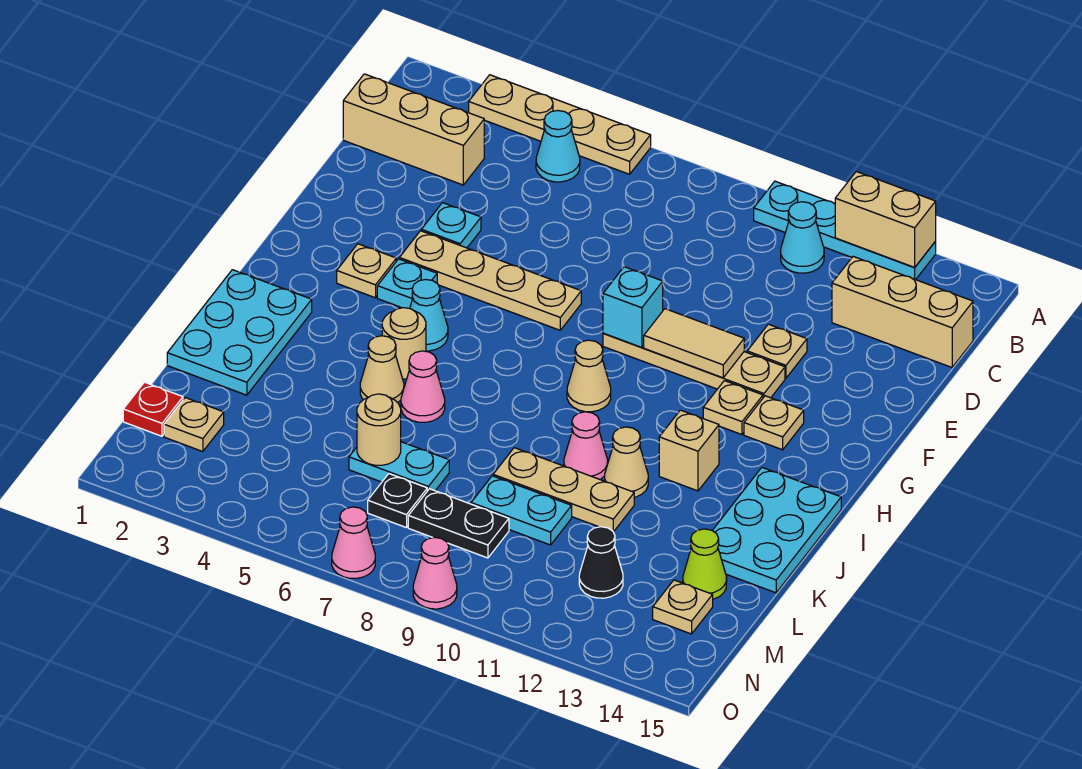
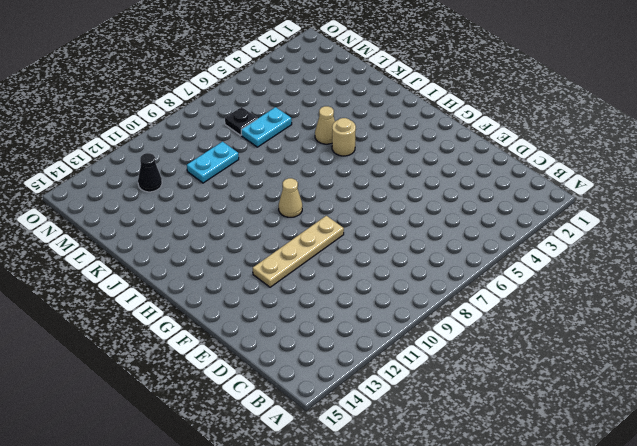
none -> tan 1x4 plate [469,75,651,174]
none -> cyan 1x4 plate [754,181,936,280]
none -> cyan 1x1 cone [536,110,580,182]
none -> cyan 1x1 cone [781,202,824,273]

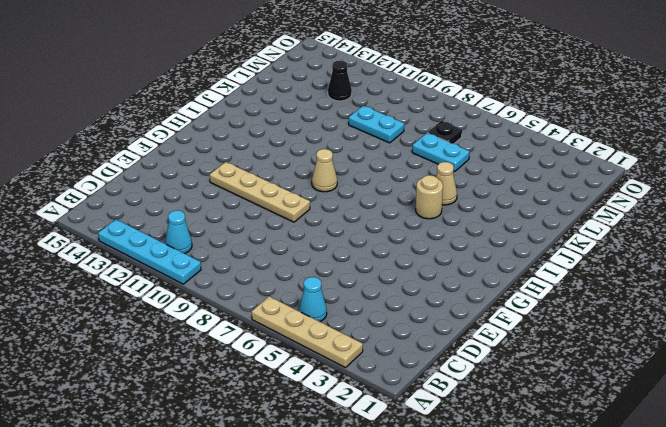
none -> tan 1x3 brick [343,74,484,185]
none -> tan 1x3 brick [832,257,973,367]
none -> cyan 1x1 plate [421,203,481,248]
none -> tan 1x1 plate [747,324,807,378]

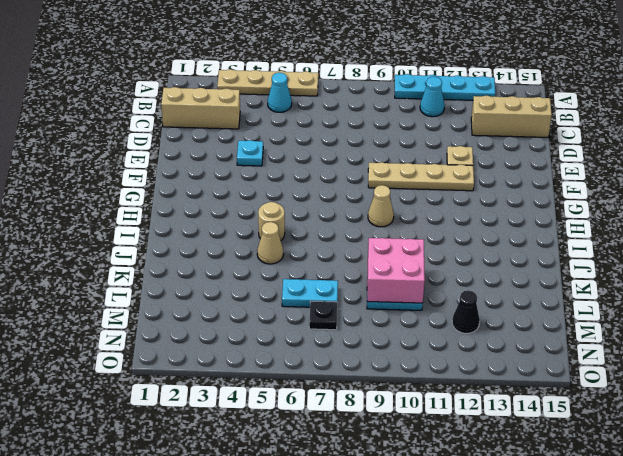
pink 2x2 brick [367,238,425,303] -> none
none -> tan 1x4 plate [399,231,581,330]
none -> tan 1x1 plate [337,244,396,298]
none -> cyan 1x1 plate [377,259,437,308]
none -> tan 1x1 plate [703,381,763,435]

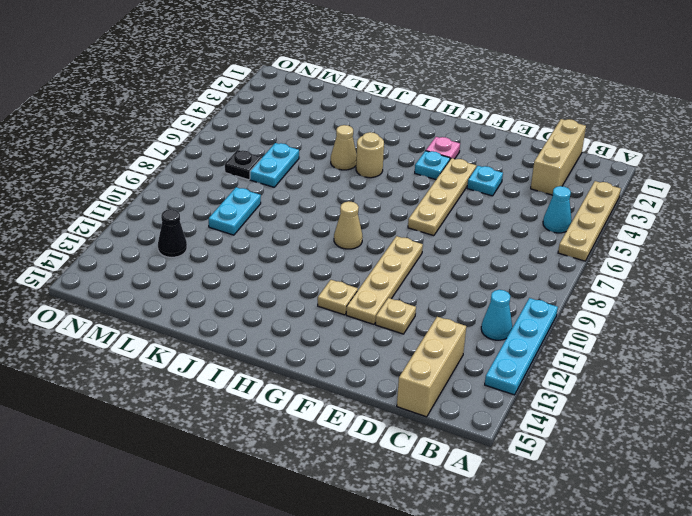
pink 1x1 plate [426,137,460,159] -> tan 1x1 plate [337,244,396,298]
none -> tan 1x1 plate [744,396,804,450]
none -> cyan 1x1 cone [410,279,448,351]
none -> cyan 2x3 plate [167,270,312,395]
none -> tan 1x1 brick [659,410,719,491]

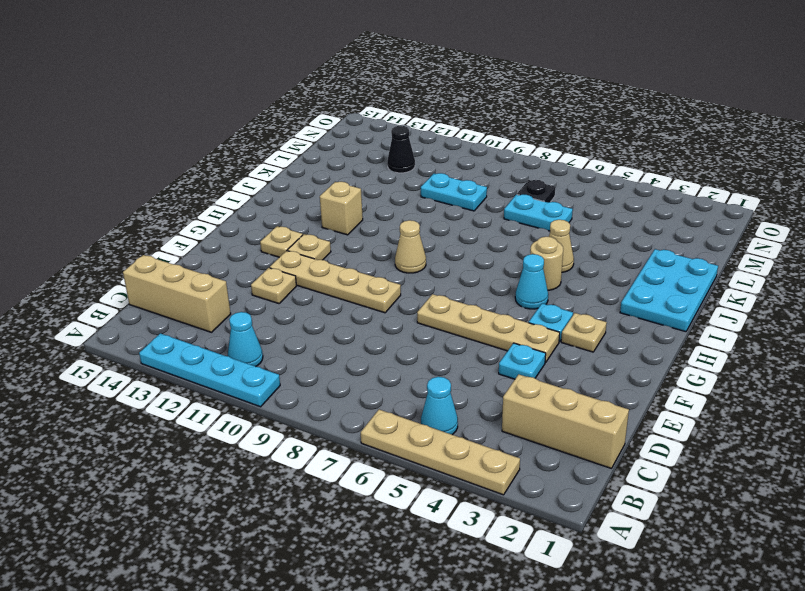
none -> cyan 2x3 plate [712,468,841,593]
none -> pink 1x1 cone [401,351,445,422]
none -> pink 1x1 cone [564,412,608,480]
none -> tan 1x1 cone [605,427,648,497]

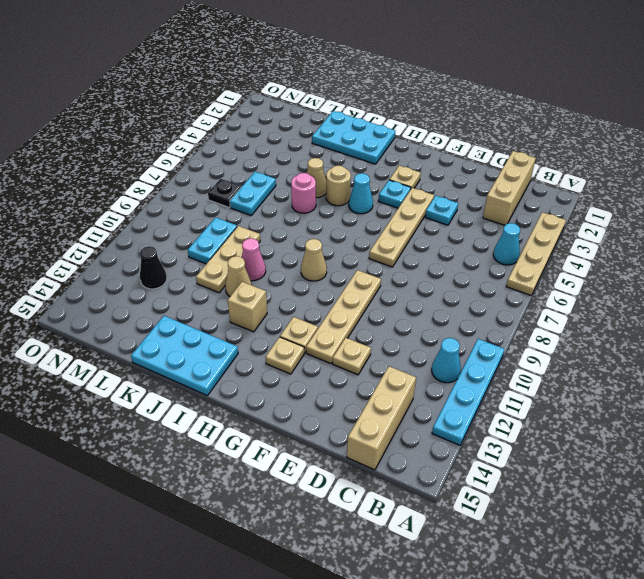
pink 1x1 round brick [291,173,316,213] -> pink 1x1 cone [401,351,445,422]
none -> lime 1x1 cone [683,529,727,599]
none -> red 1x1 plate [123,382,183,436]
none -> tan 1x1 plate [164,398,224,452]
none -> black 1x2 plate [408,489,509,558]

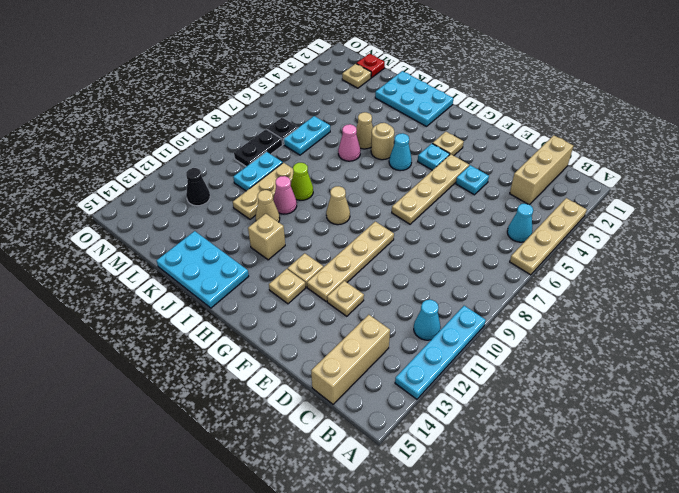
lime 1x1 cone [291,163,313,200] -> lime 1x1 cone moved to [683,529,727,599]
none -> tan 1x1 plate [653,580,713,634]
none -> pink 1x1 cone [332,507,375,578]
none -> pink 1x1 cone [413,537,457,609]
none -> tan 1x2 brick [835,172,936,267]

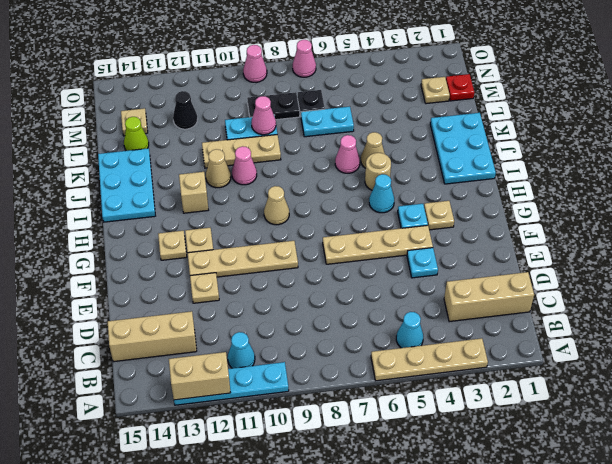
pink 1x1 cone [252,96,276,135] -> none
none -> cyan 1x1 brick [603,267,663,347]
none -> tan 1x2 tile [644,309,744,378]
none -> tan 1x1 round brick [357,394,401,465]

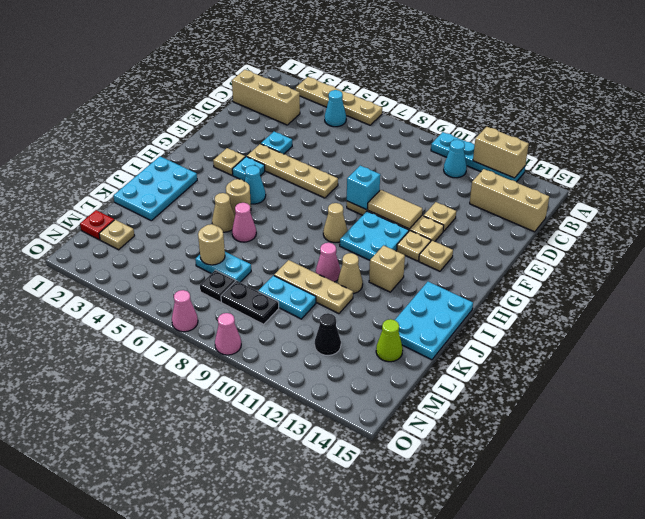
cyan 2x2 plate [340,211,409,260] -> none
none -> tan 1x1 plate [653,580,713,634]

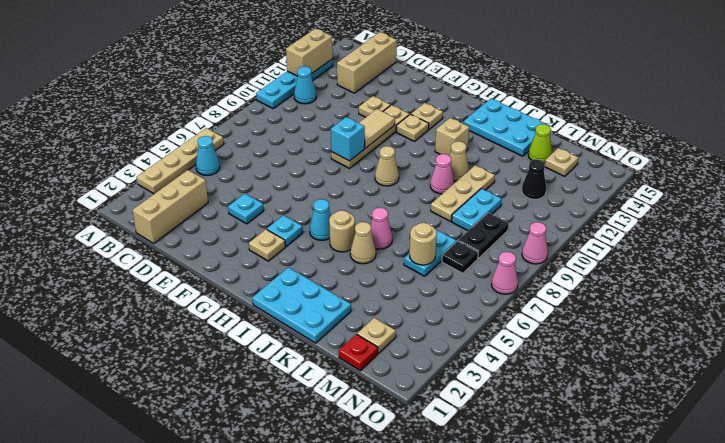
none -> tan 1x4 plate [399,231,581,330]

